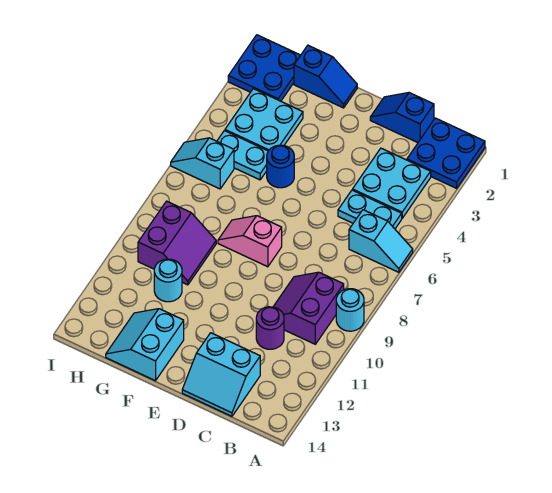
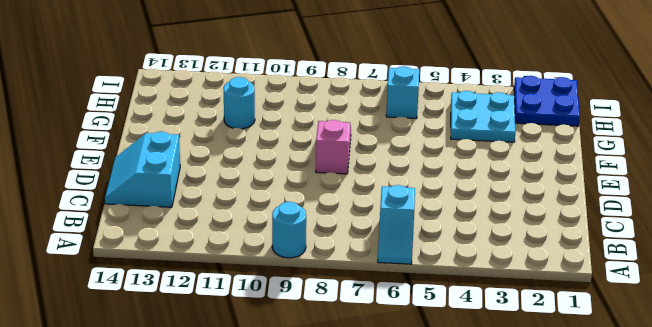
none -> blue 2x2 plate [407,118,485,188]
none -> cyan 2x2 plate [353,148,431,218]
none -> cyan 1x2 plate [338,190,402,229]

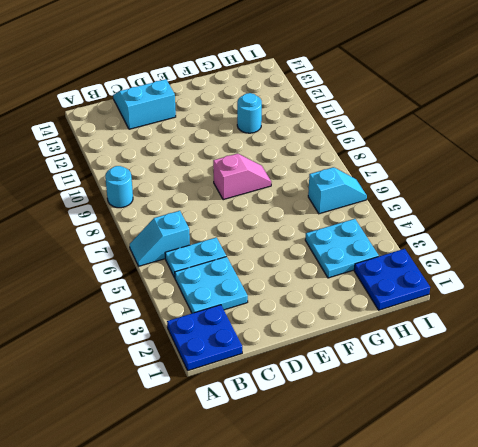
none -> purple 2x2 slope [273,272,344,344]
none -> blue 1x2 slope [370,93,434,143]
none -> purple 1x1 round brick [256,307,284,349]

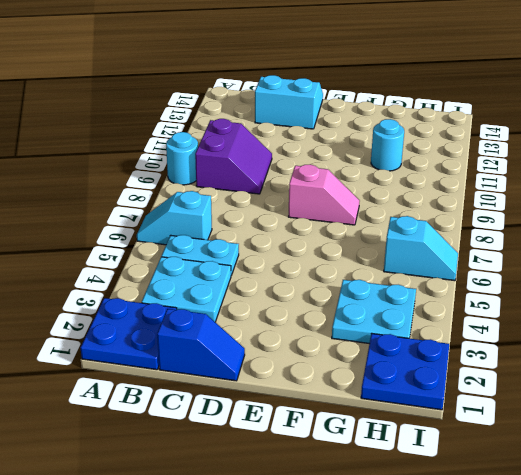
none -> purple 1x1 round brick [256,307,284,349]
none -> blue 1x2 slope [294,45,357,108]
none -> blue 1x1 round brick [267,145,294,188]

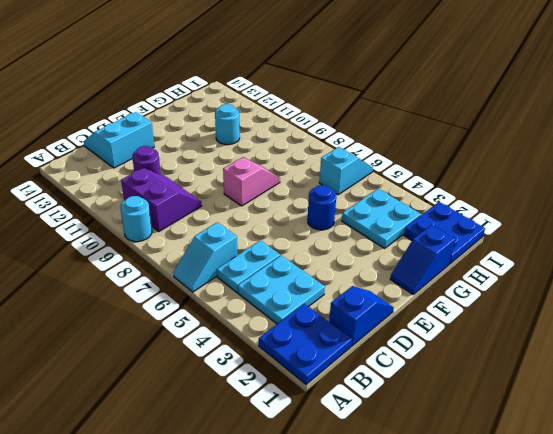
none -> cyan 2x2 slope [106,309,184,381]
none -> cyan 1x2 plate [217,131,268,180]
none -> purple 2x2 slope [138,201,216,285]

